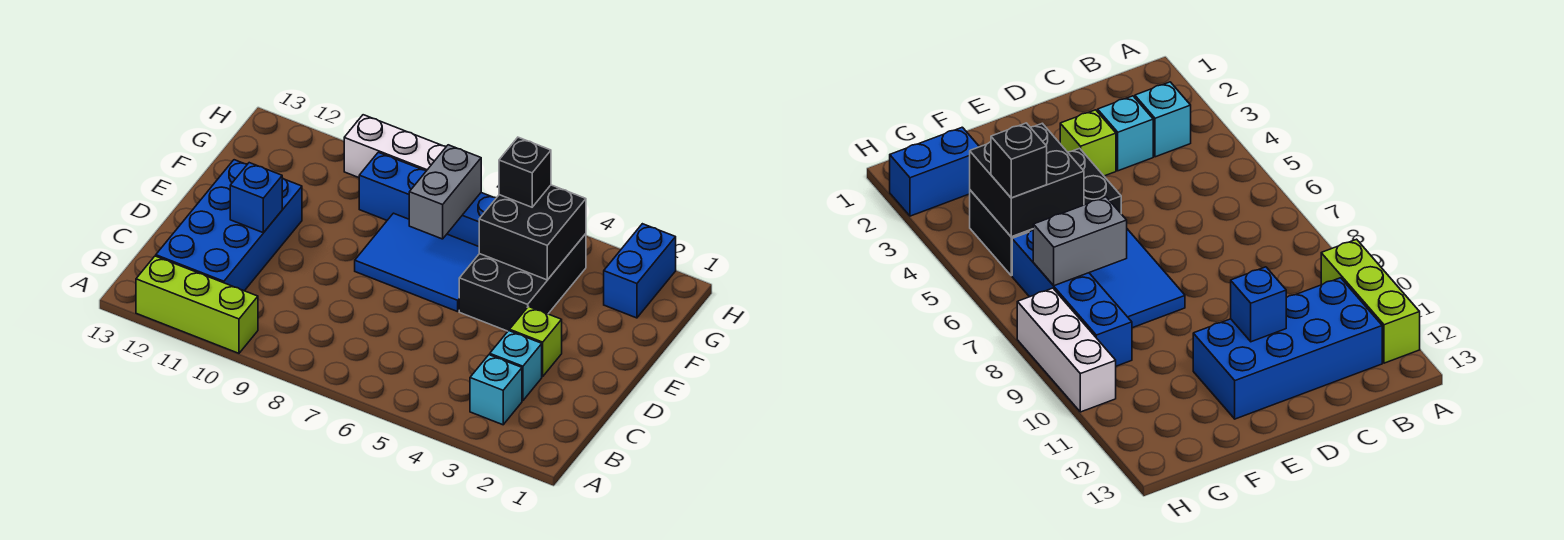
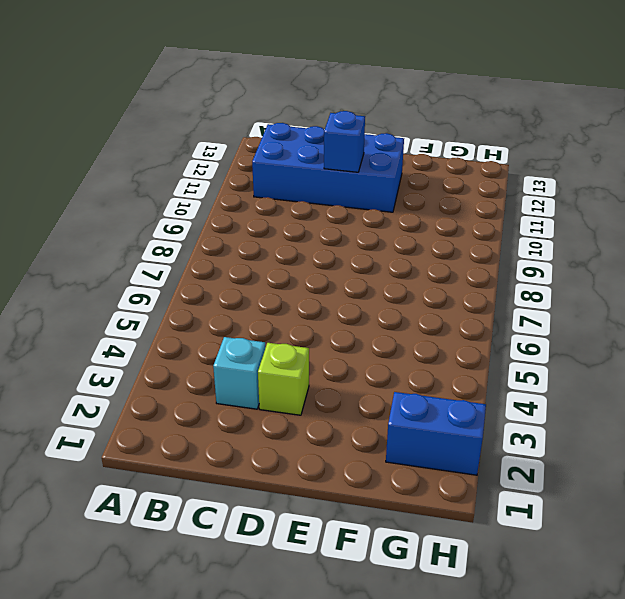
none -> lime 1x3 brick [136,256,258,353]
none -> cyan 1x1 brick [470,355,522,425]
none -> black 2x3 brick [459,234,586,331]

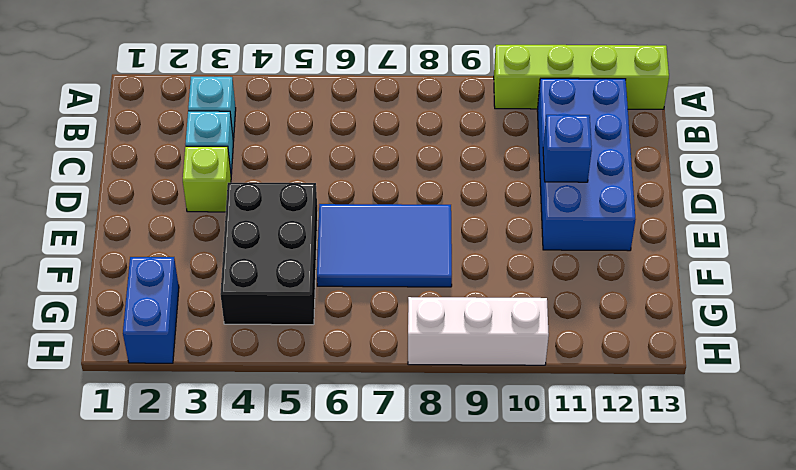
lime 1x4 brick [494,45,669,109] -> lime 1x3 brick [136,256,258,353]
none -> blue 1x4 brick [359,152,496,246]
none -> black 2x2 brick [479,185,586,280]
none -> grey 1x2 brick [409,145,481,239]

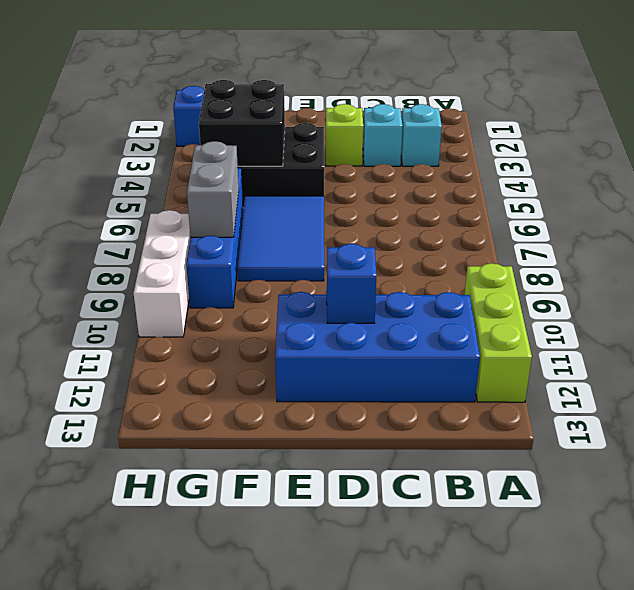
grey 1x2 brick [187,141,239,237] -> grey 1x2 brick turned to [409,145,481,239]
none -> black 1x1 brick [499,137,551,207]

